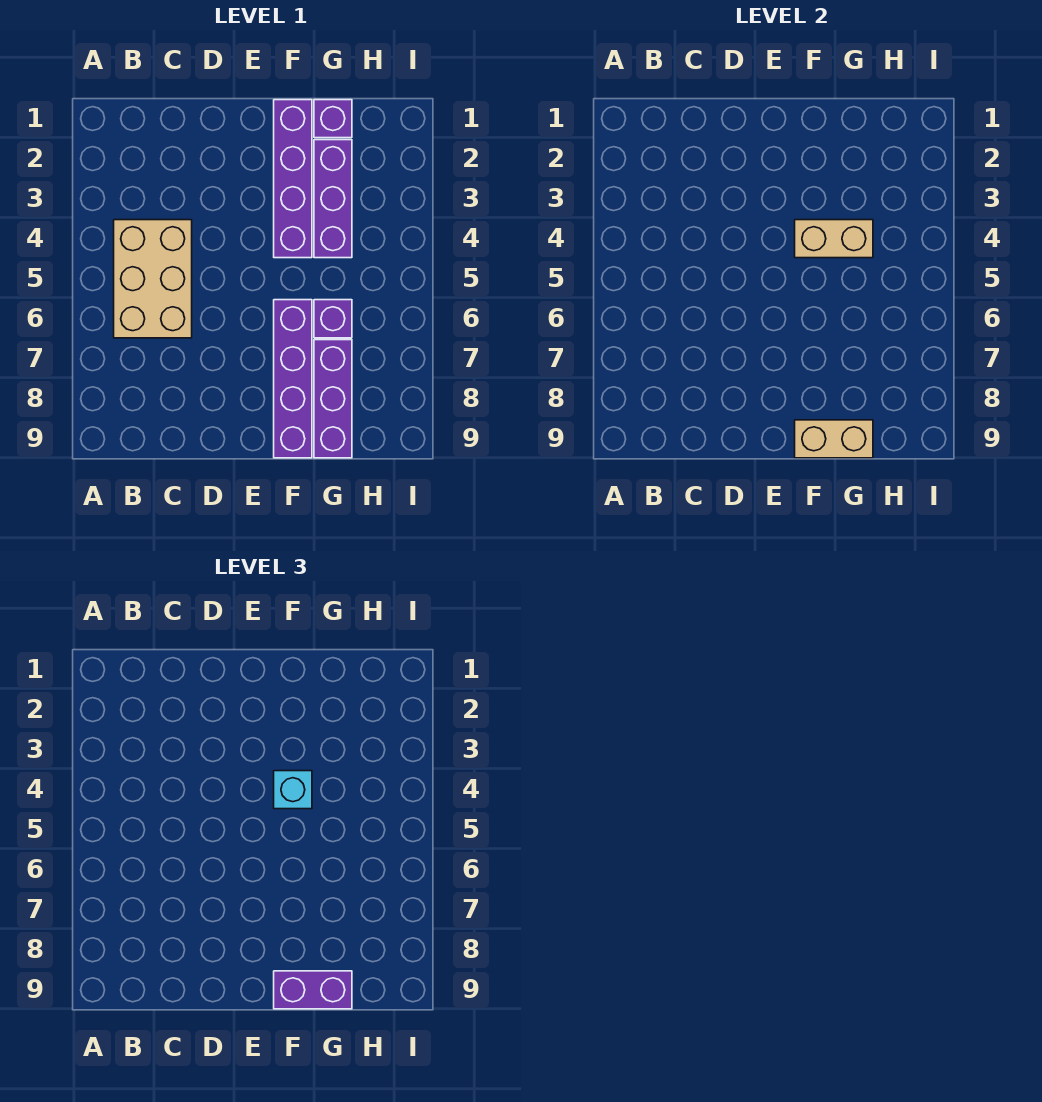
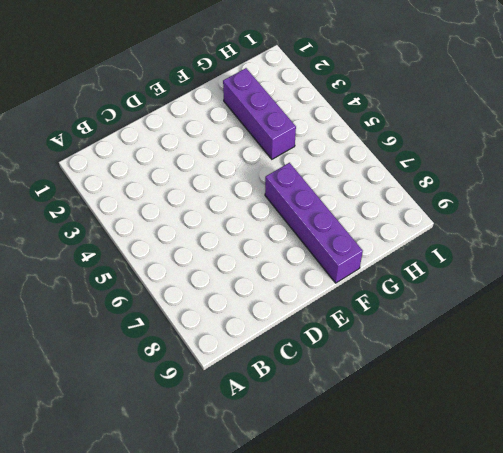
none -> tan 2x3 brick [114,220,192,338]
none -> purple 1x4 brick [274,100,312,258]

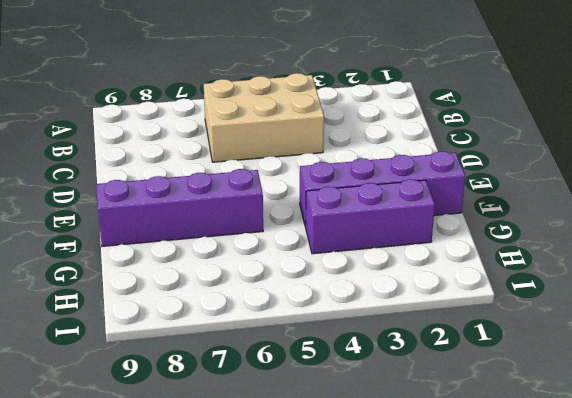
none -> purple 1x1 brick [314,100,352,138]
none -> purple 1x1 brick [314,300,352,338]

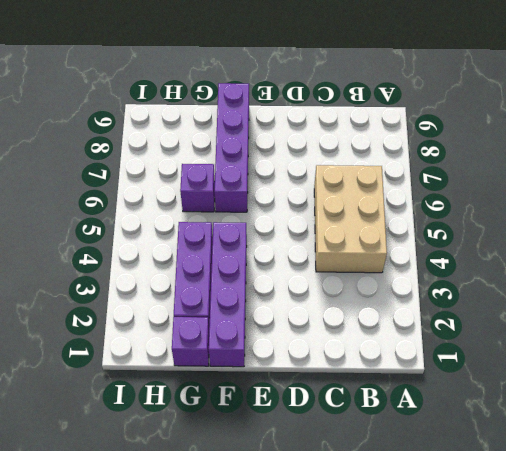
none -> purple 1x3 brick [314,340,352,458]
none -> tan 1x2 brick [795,220,873,258]

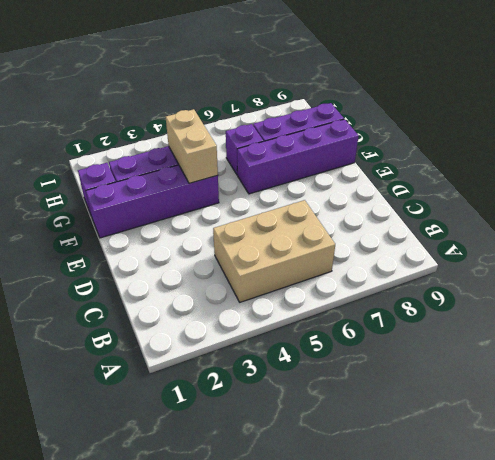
none -> tan 1x2 brick [795,420,873,458]
none -> cyan 1x1 brick [274,771,312,809]

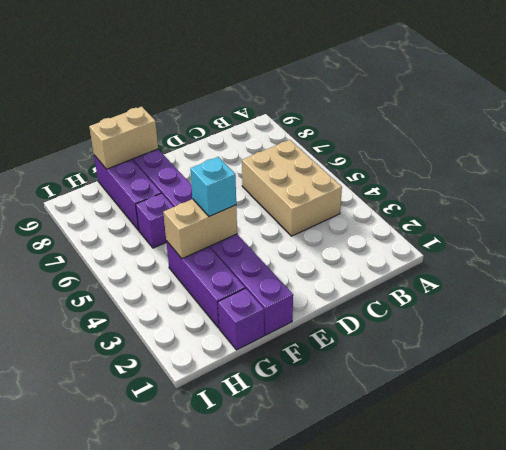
none -> purple 1x2 brick [274,971,352,1009]

